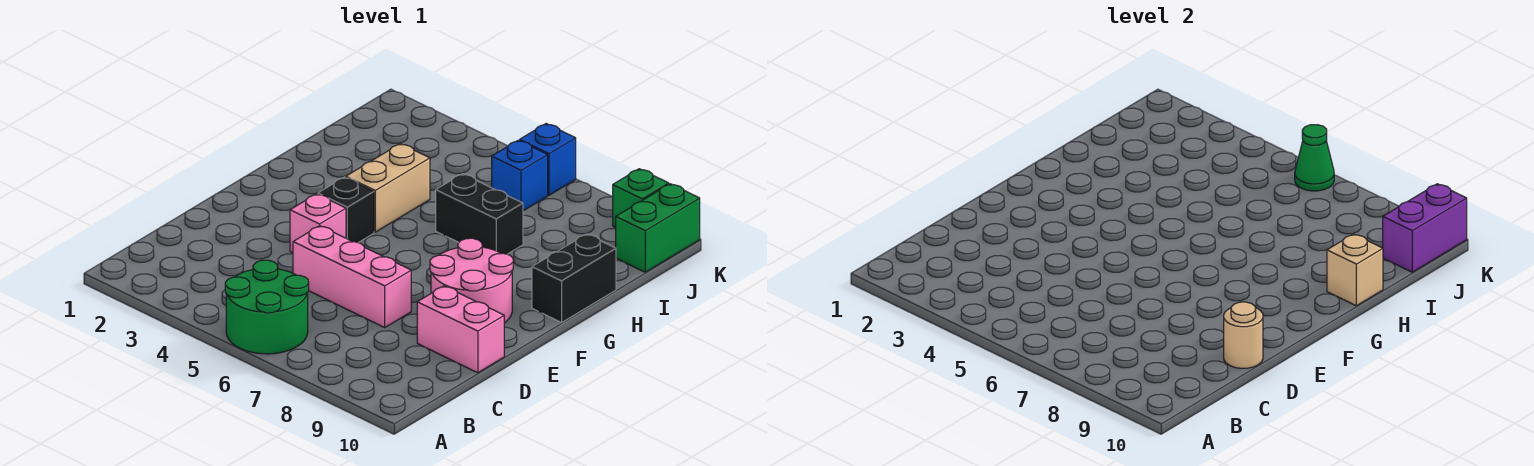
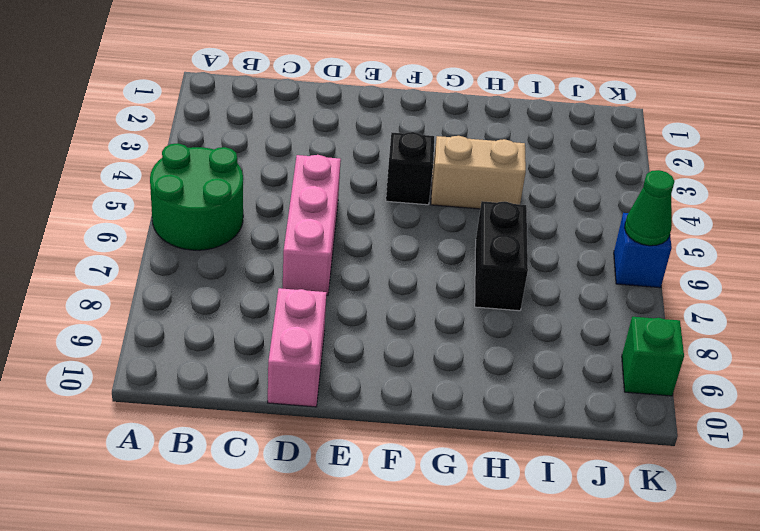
none -> pink 1x1 brick [290,194,346,253]
none -> pink 2x2 round brick [430,238,513,323]
none -> black 1x2 brick [532,234,616,323]

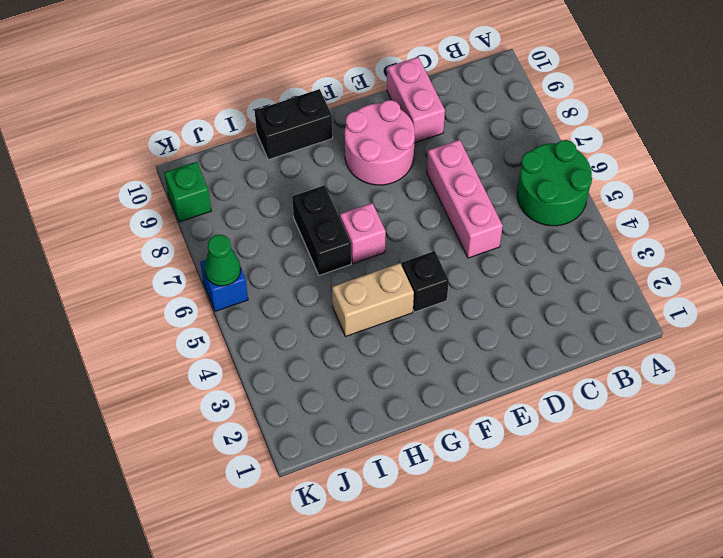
pink 1x1 brick [340,203,386,264] -> pink 1x1 brick moved to [290,194,346,253]
none -> blue 1x1 brick [492,140,548,211]
none -> green 1x2 brick [616,184,700,272]
none -> tan 1x1 round brick [1224,302,1263,368]

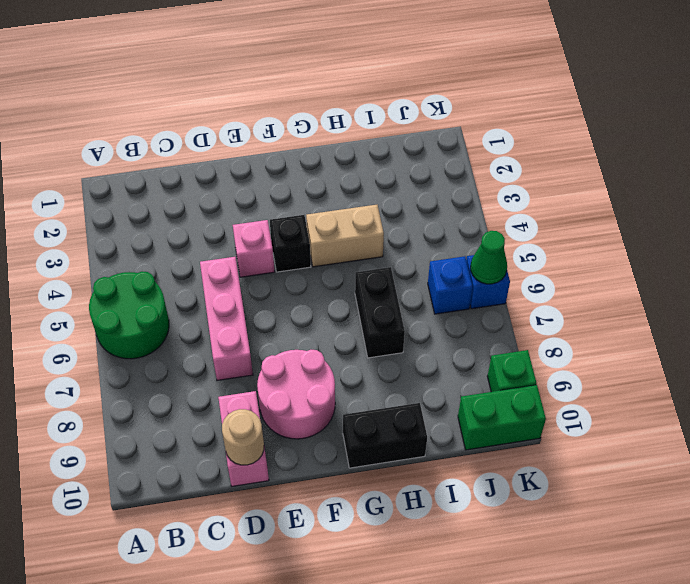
none -> tan 1x1 brick [1327,234,1383,306]
none -> purple 1x2 brick [1383,184,1467,272]

